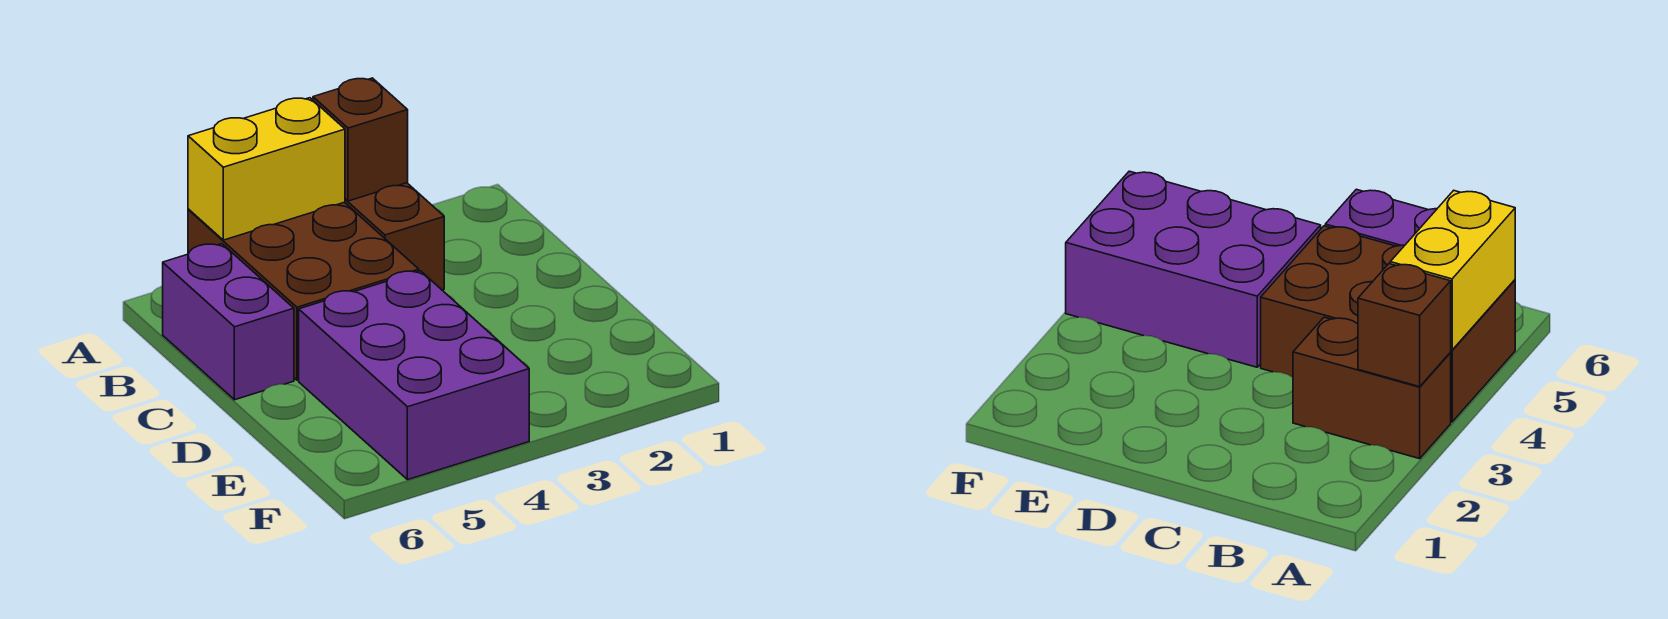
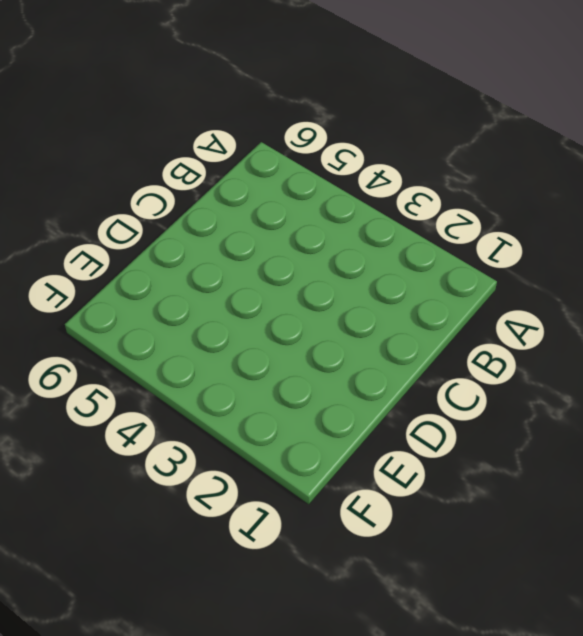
none -> brown 1x2 brick [345,183,444,290]
none -> brown 2x3 brick [188,202,419,380]

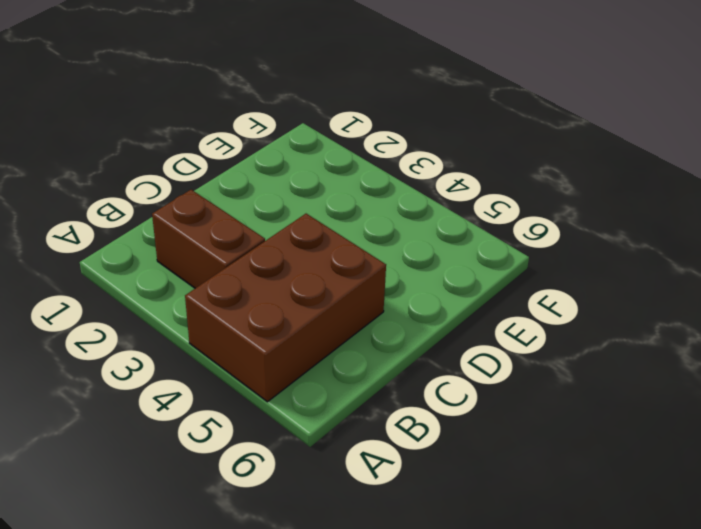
brown 1x2 brick [152,190,265,288] -> brown 1x2 brick turned to [345,183,444,290]
none -> purple 1x2 brick [163,244,294,400]
none -> purple 2x3 brick [299,271,529,480]

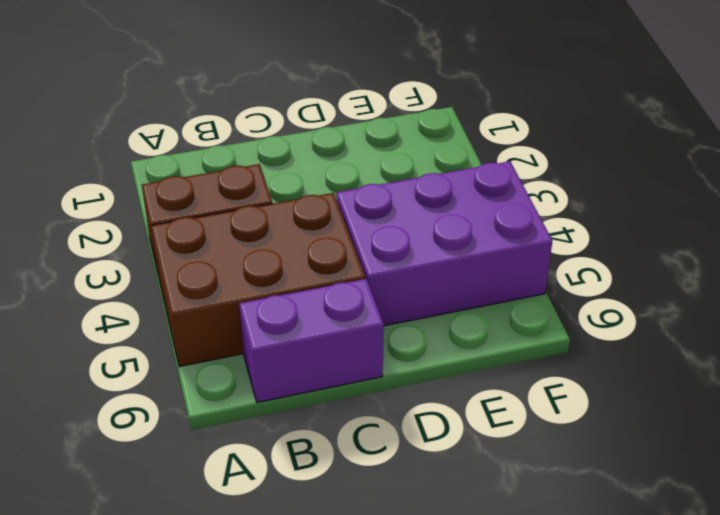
none -> brown 1x1 brick [313,78,408,201]
none -> yellow 1x2 brick [188,98,345,240]

